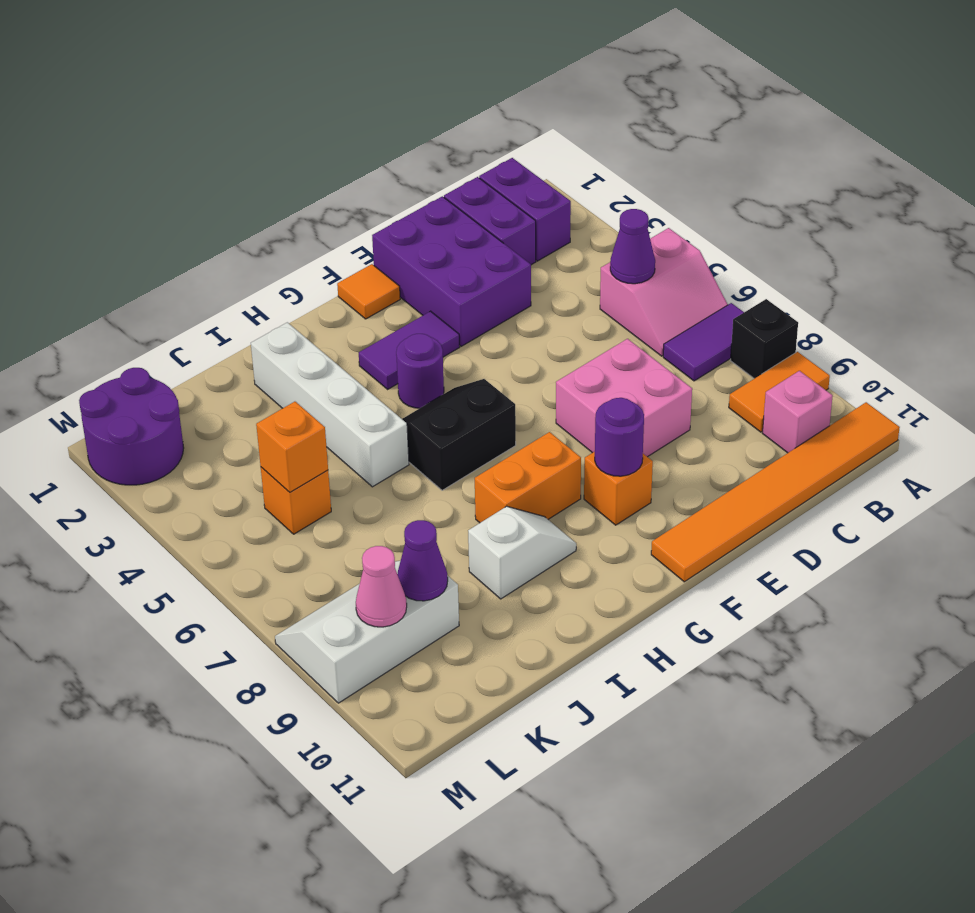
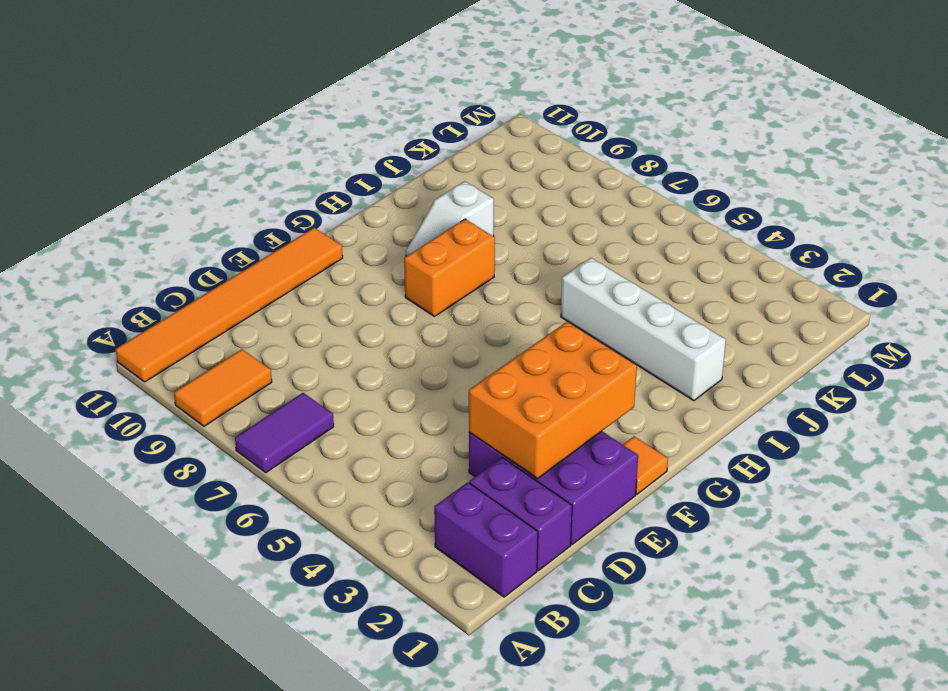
orange 2x3 brick [469,321,637,479] -> none
none -> pink 2x2 slope [600,228,728,356]
none -> black 1x1 brick [730,299,798,379]
none -> pink 1x1 brick [762,371,833,453]

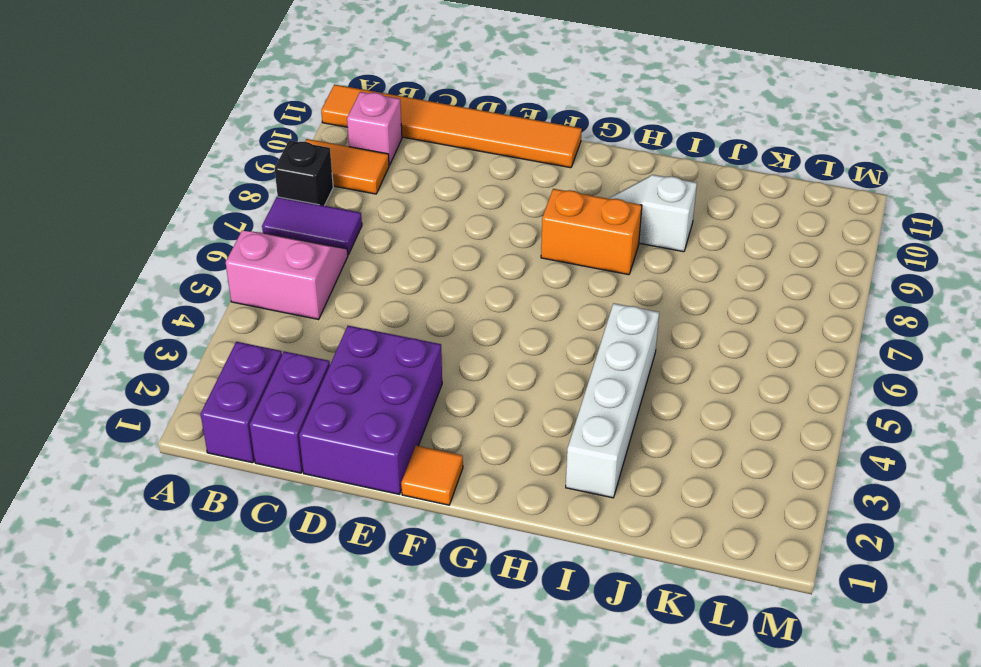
none -> pink 2x2 brick [556,339,692,457]
none -> purple 1x2 tile [359,311,460,389]
none -> orange 1x1 brick [584,452,653,525]

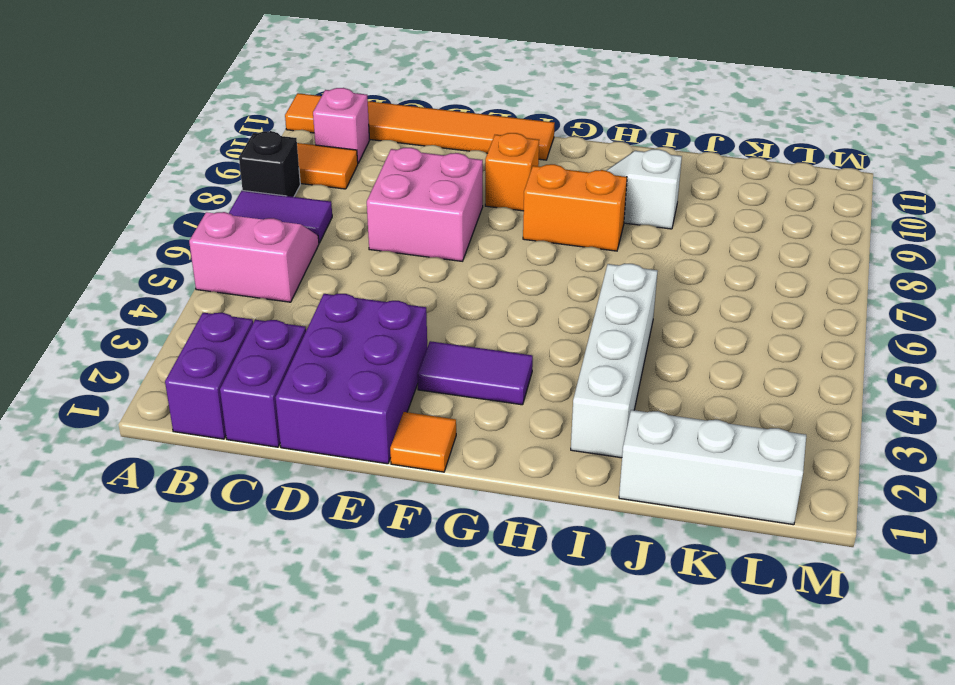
white 1x3 brick [619,410,806,525] -> purple 2x2 round brick [79,368,184,485]
none -> purple 1x1 round brick [396,334,444,408]
none -> black 2x2 slope [402,379,516,490]
none -> orange 1x1 brick [261,467,331,534]

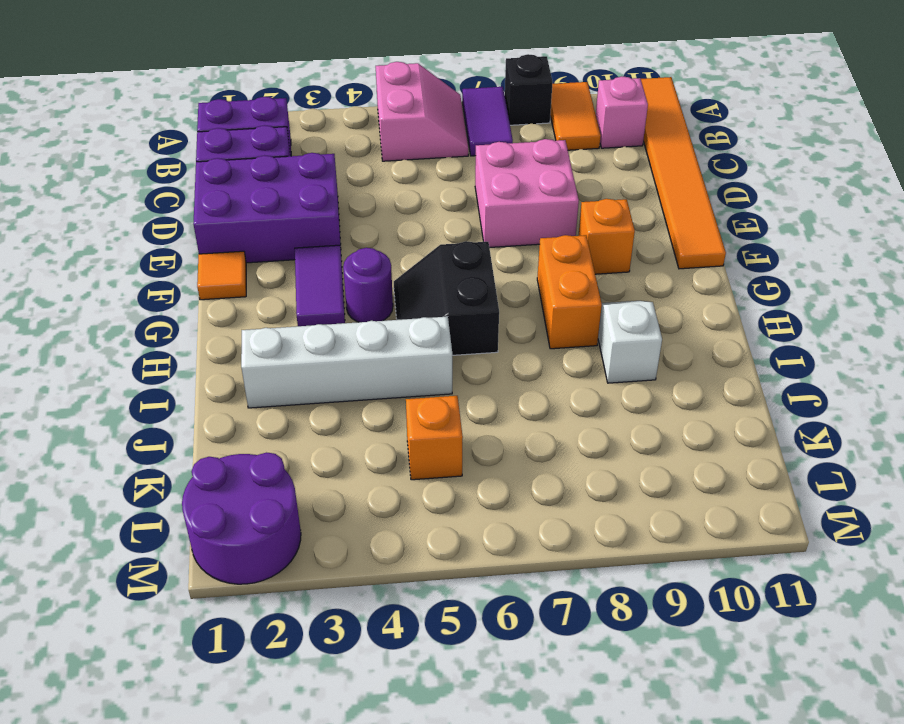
none -> white 2x3 slope [275,560,459,703]
none -> purple 1x1 cone [610,209,655,284]
none -> purple 1x1 round brick [595,398,644,476]

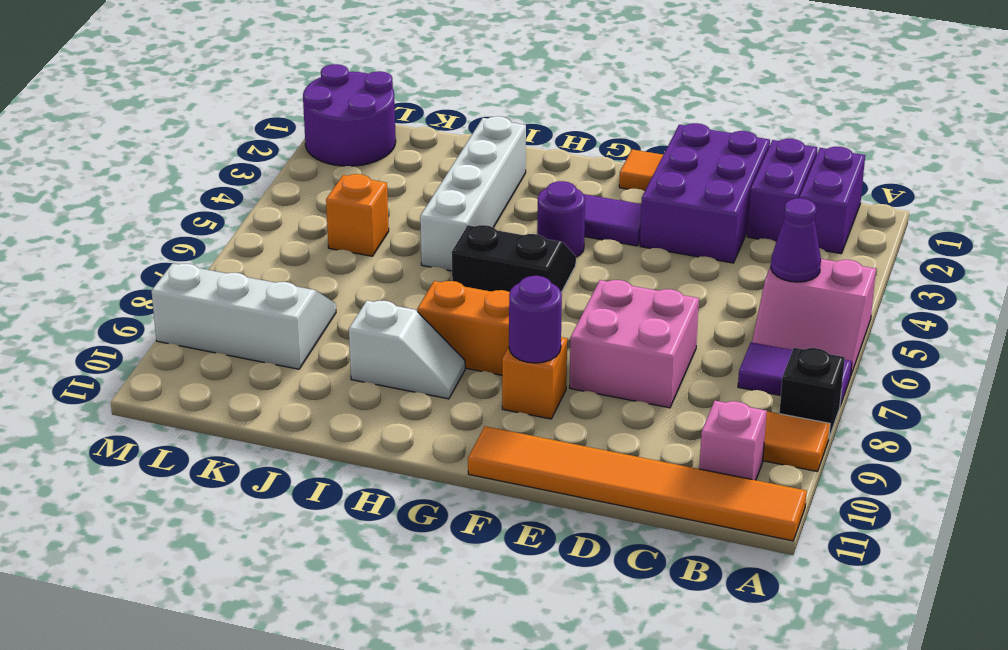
none -> orange 1x1 brick [256,402,328,492]
none -> purple 1x1 cone [397,520,448,601]
none -> pink 1x1 cone [356,546,407,627]

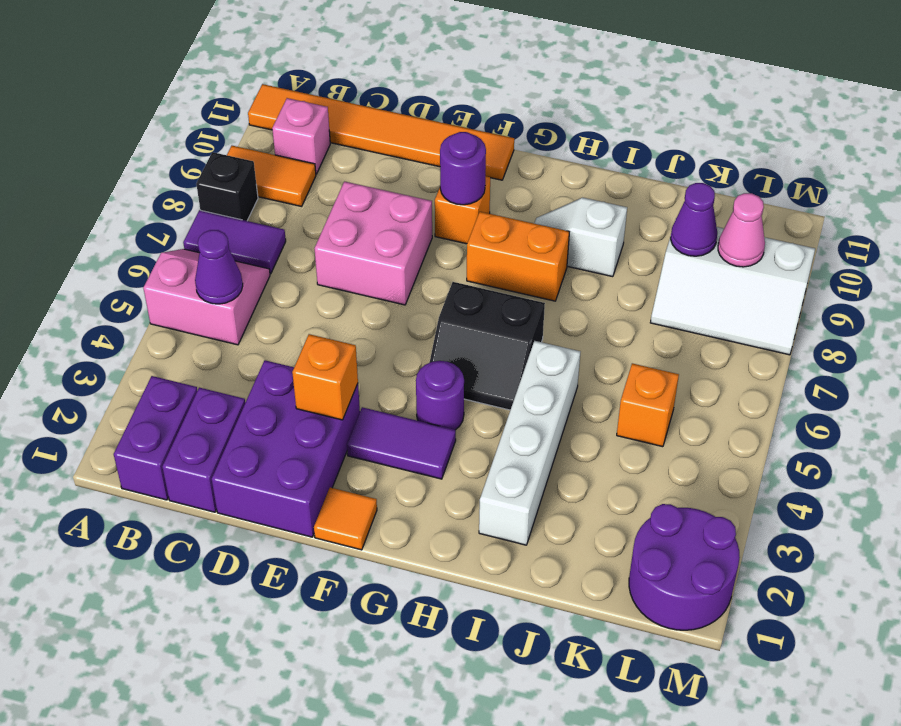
orange 1x1 brick [292,334,358,420] -> orange 1x1 brick moved to [256,402,328,492]

